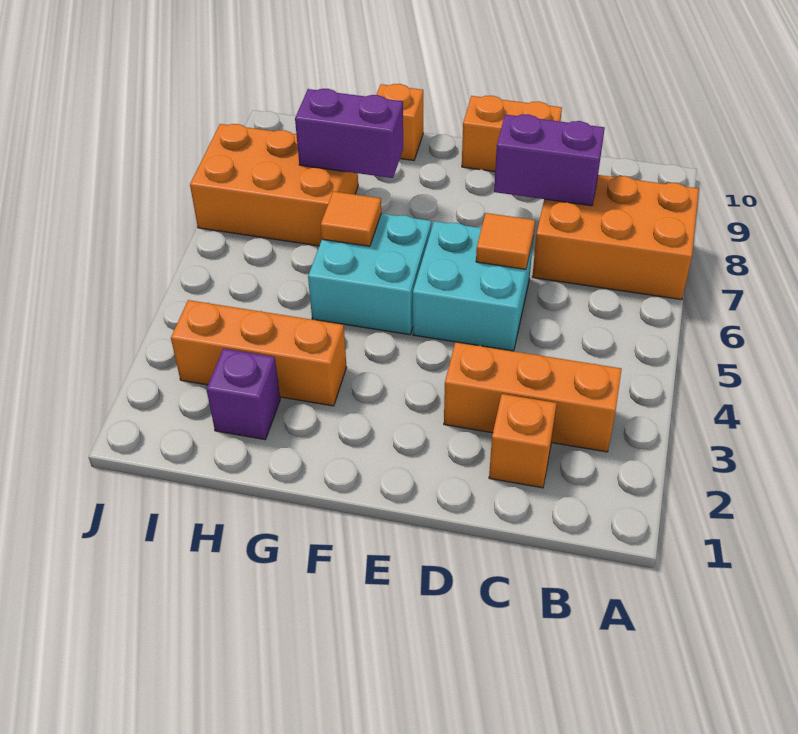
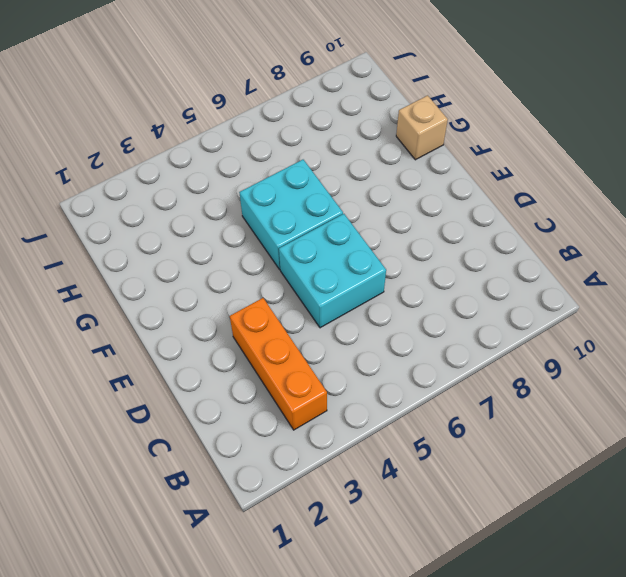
tan 1x1 brick [396,95,448,160] -> orange 1x1 brick [377,84,423,161]
none -> orange 2x3 brick [532,175,699,300]
none -> orange 1x1 brick [489,394,557,488]
none -> orange 1x2 brick [462,96,562,172]

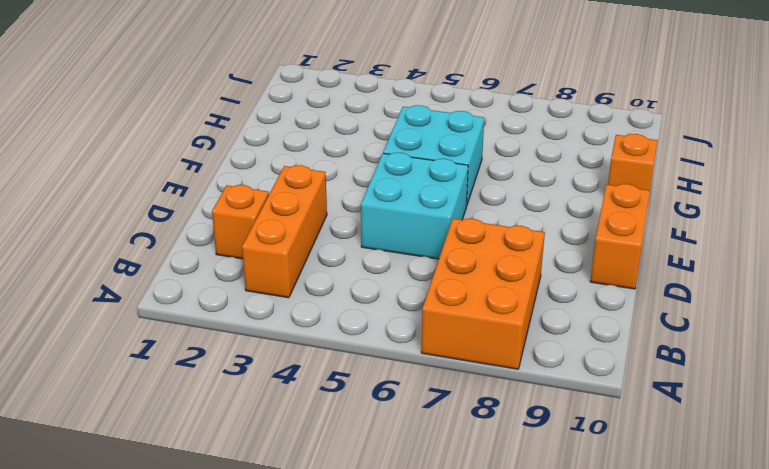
none -> orange 1x3 brick [171,300,346,406]
none -> purple 1x1 brick [206,349,280,440]
none -> orange 2x3 brick [190,124,358,246]

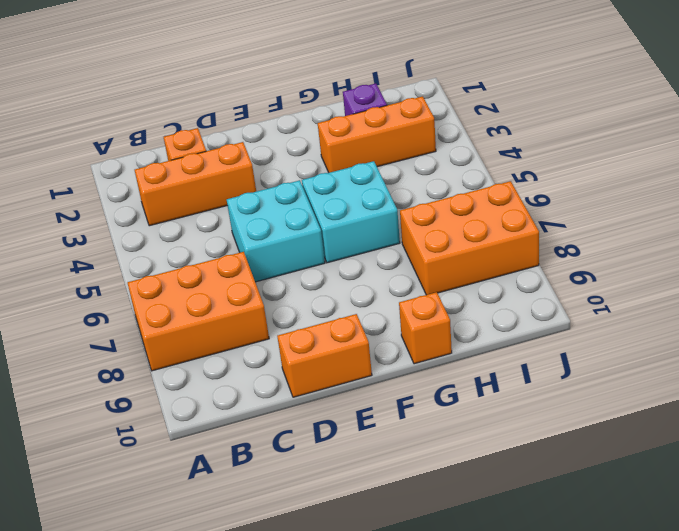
none -> purple 1x2 brick [494,114,605,206]
none -> orange 1x1 tile [476,213,535,269]
none -> orange 1x1 tile [321,191,381,246]

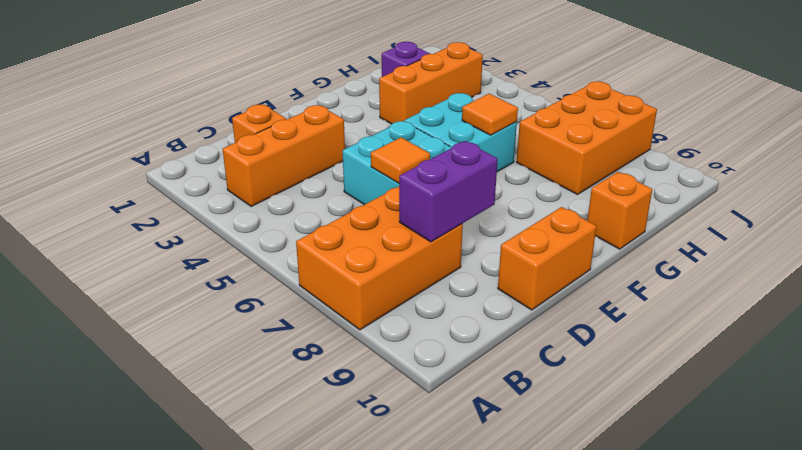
none -> purple 1x2 brick [295,89,403,178]

